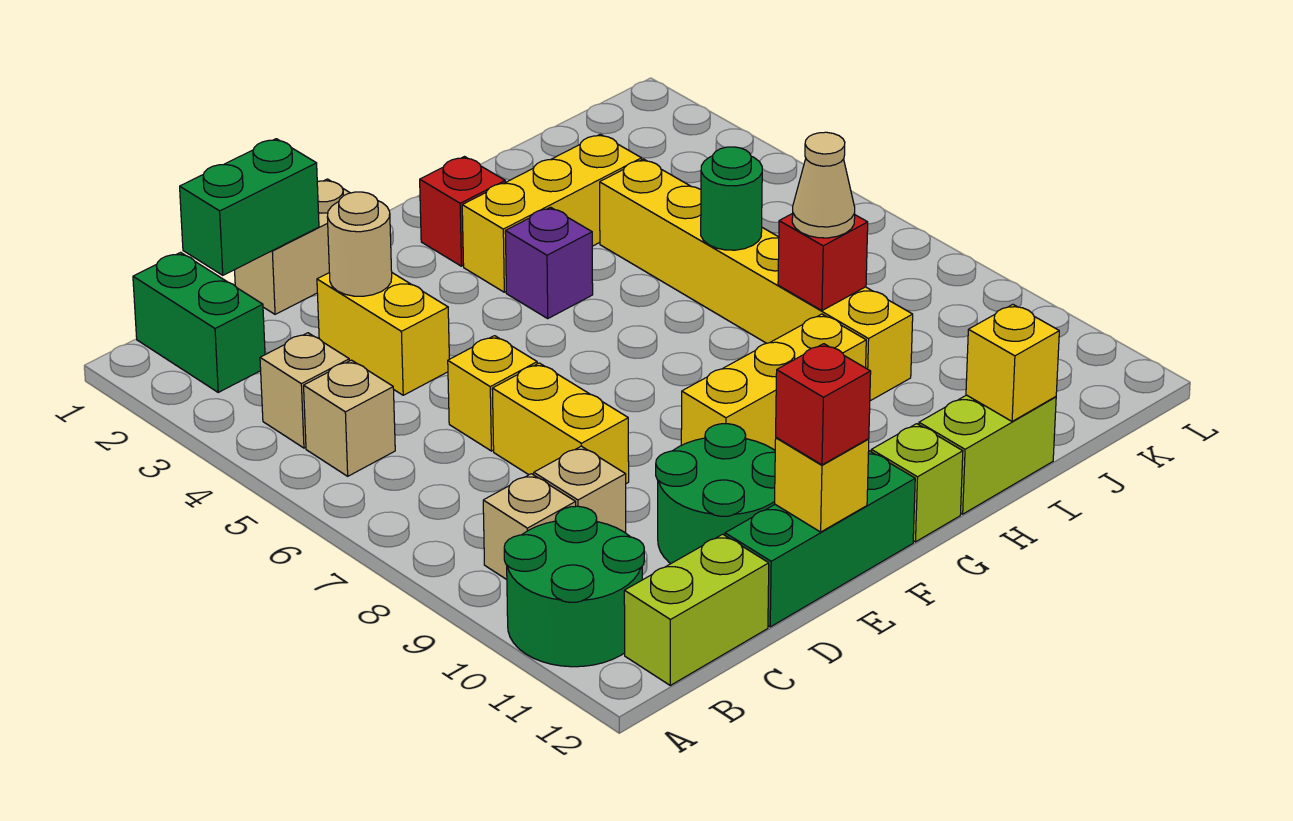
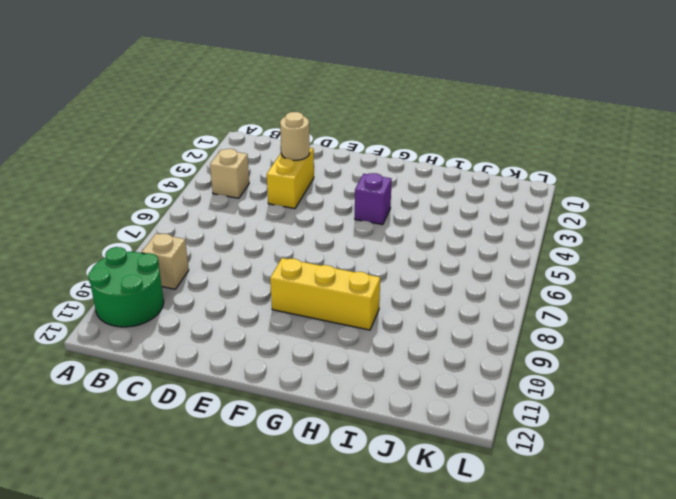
none -> green 1x2 brick [133,252,265,392]
none -> tan 1x1 brick [304,360,395,476]
none -> lime 1x2 brick [624,534,769,685]

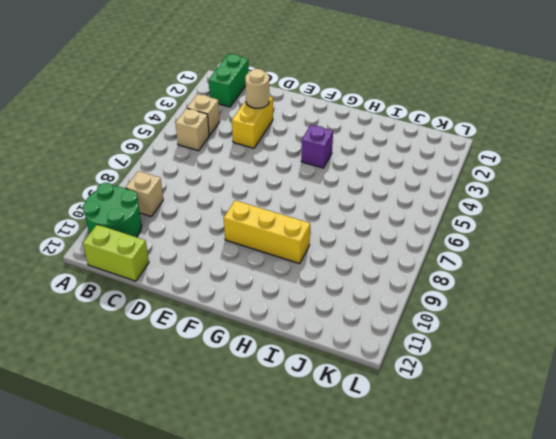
none -> tan 1x1 brick [534,446,626,533]
none -> tan 1x2 brick [235,179,350,314]
none -> yellow 1x1 brick [448,336,537,451]

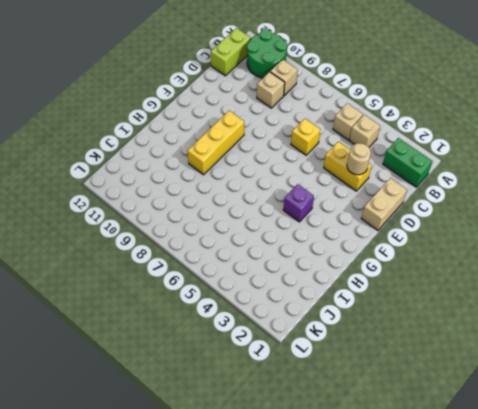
none -> yellow 1x2 brick [492,363,629,484]
none -> green 2x2 round brick [656,424,775,564]
none -> green 1x3 brick [725,451,915,627]

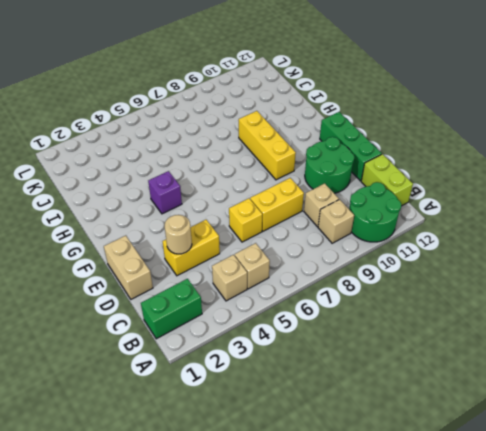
none -> red 1x1 brick [420,157,505,266]
none -> yellow 1x3 brick [462,134,642,292]
none -> lime 1x1 brick [871,424,963,542]

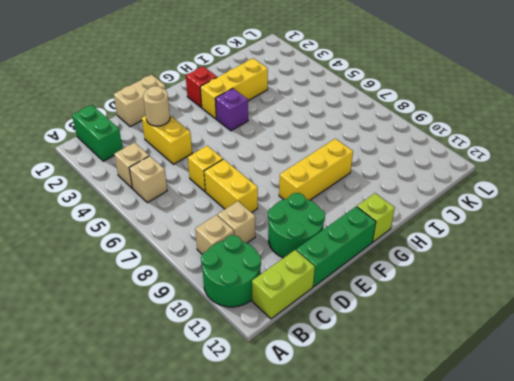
none -> lime 1x2 brick [919,395,1056,514]
none -> yellow 1x6 brick [600,159,913,401]
none -> green 1x2 brick [180,139,319,275]

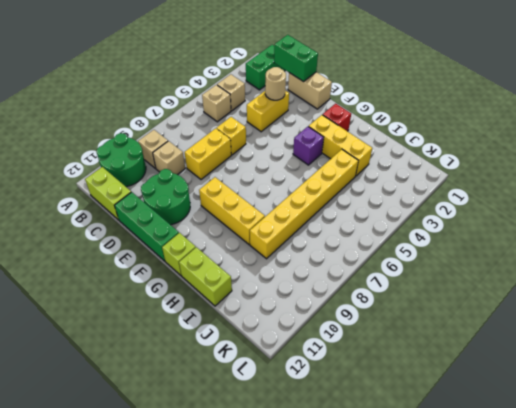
none -> yellow 1x1 brick [775,438,869,532]
none -> green 1x1 round brick [701,147,762,250]
none -> red 1x1 brick [778,213,868,311]

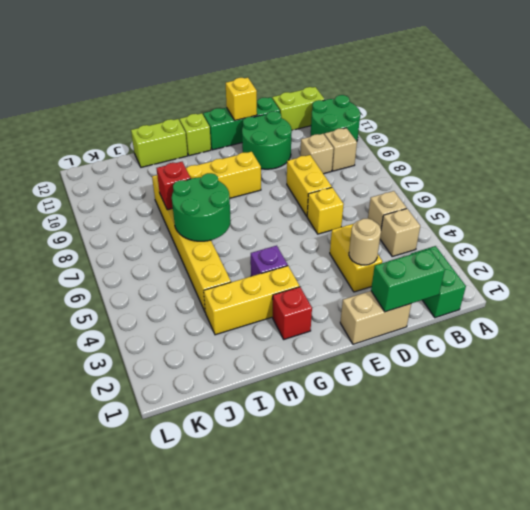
green 2x2 round brick [172,173,231,241] -> green 1x1 round brick [701,147,762,250]
none -> yellow 1x1 brick [966,304,1059,421]
none -> red 1x1 brick [776,344,871,465]
none -> tan 1x1 cone [792,132,855,238]

